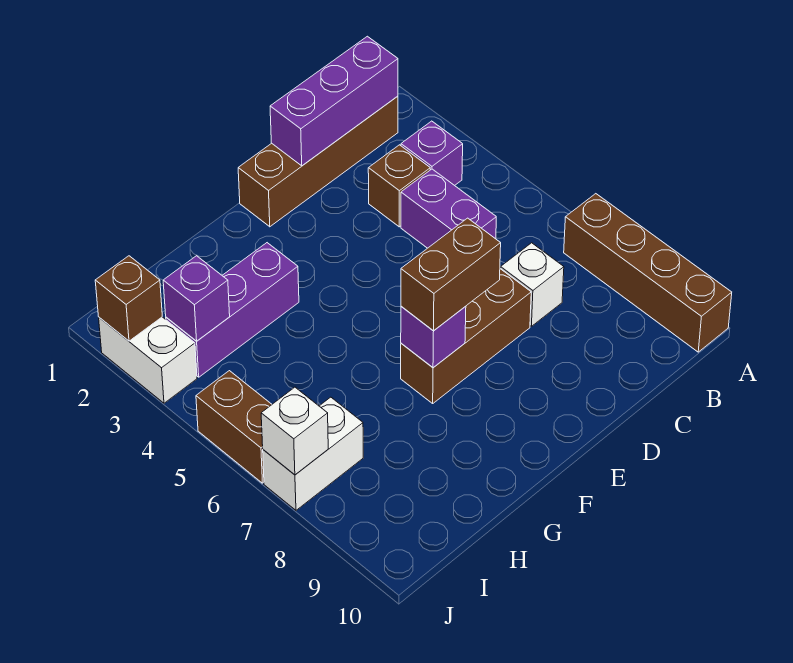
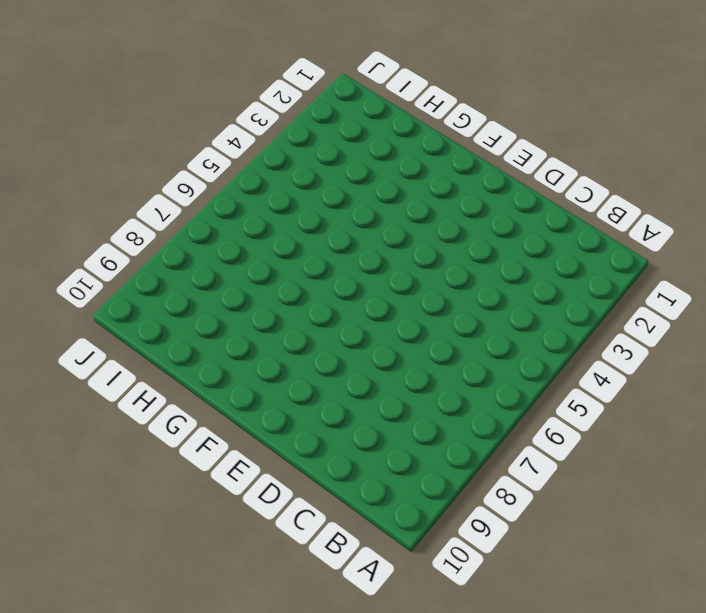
none -> brown 1x4 brick [564,194,732,352]
none -> brown 1x4 brick [238,96,398,227]
none -> purple 1x1 brick [401,121,463,186]

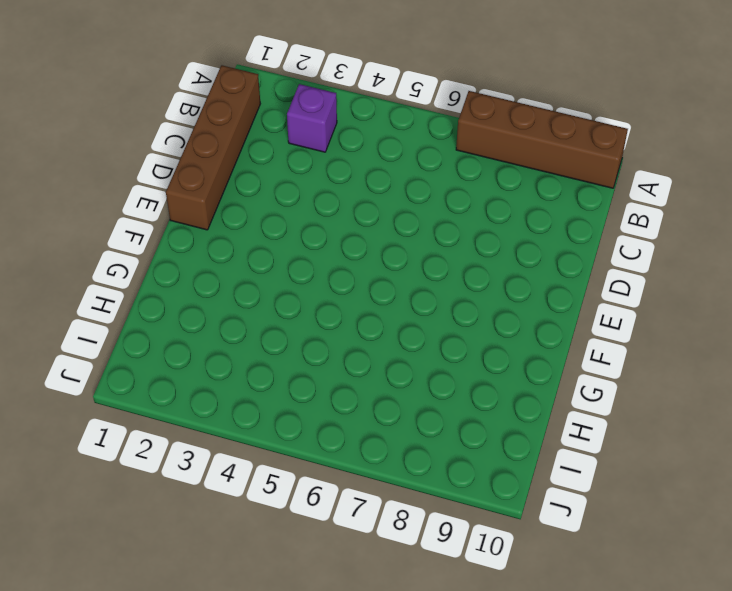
none -> brown 1x1 brick [368,145,430,227]
none -> purple 1x2 brick [401,169,496,248]
none -> white 1x1 brick [501,243,564,326]

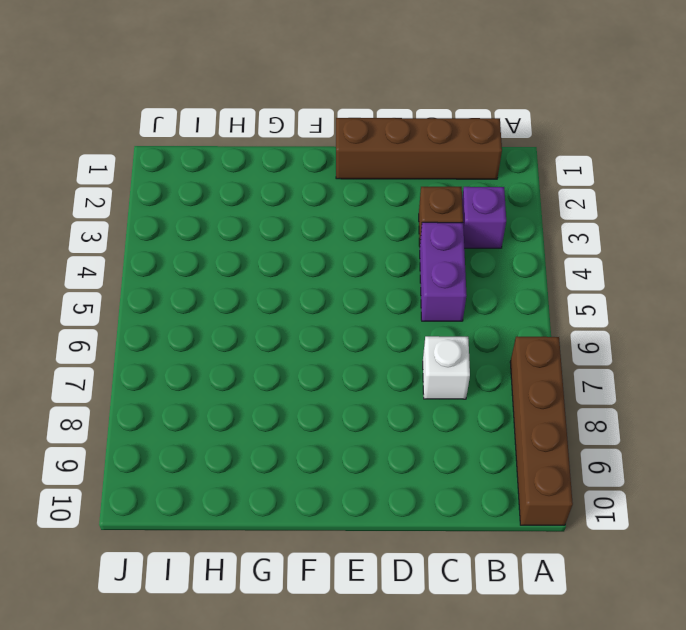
none -> brown 1x3 brick [401,269,531,403]
none -> purple 1x3 brick [166,243,299,377]
none -> white 1x2 brick [263,397,363,510]

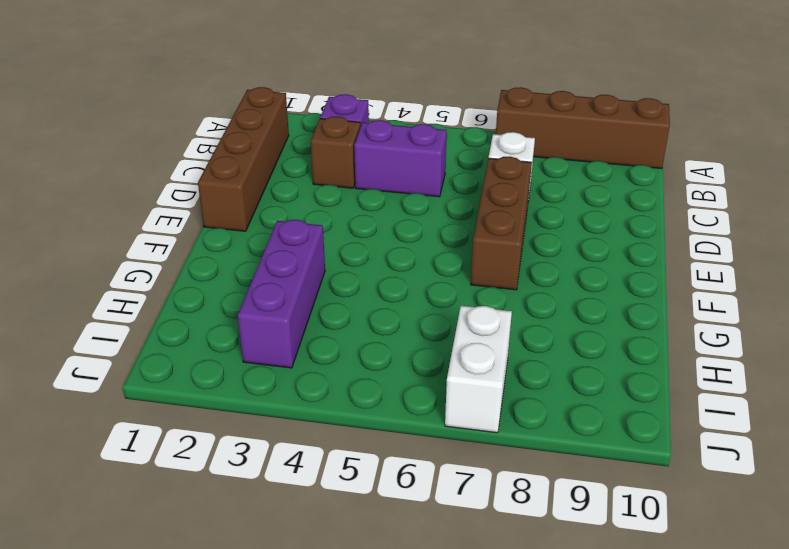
none -> white 1x2 brick [99,317,197,403]
none -> brown 1x2 brick [196,371,272,483]
none -> purple 1x3 brick [270,36,398,166]

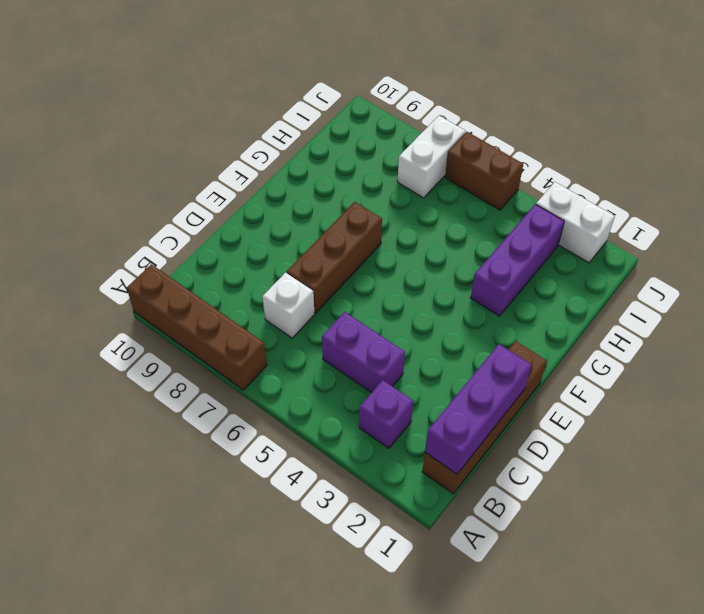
none -> brown 1x1 brick [368,145,430,227]
none -> purple 1x1 brick [401,306,466,367]
none -> purple 1x1 brick [163,256,230,341]

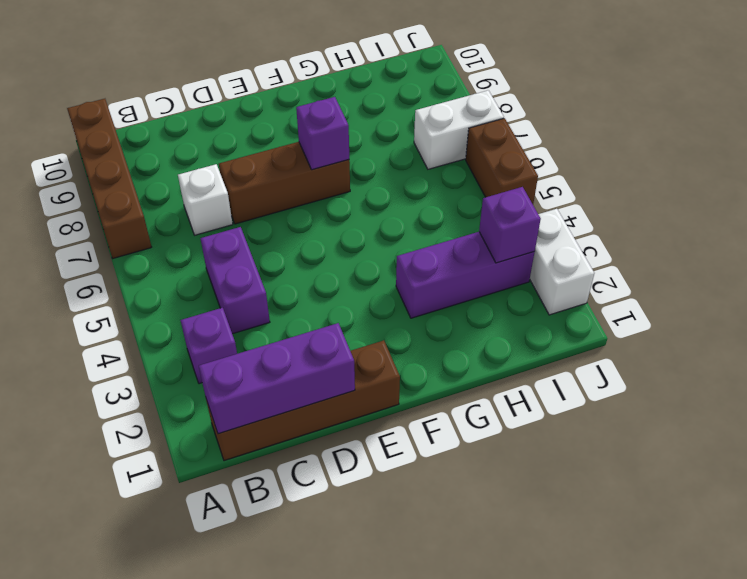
none -> brown 1x1 brick [368,145,430,227]
none -> brown 1x1 brick [95,256,162,341]
none -> white 1x1 brick [261,387,328,475]

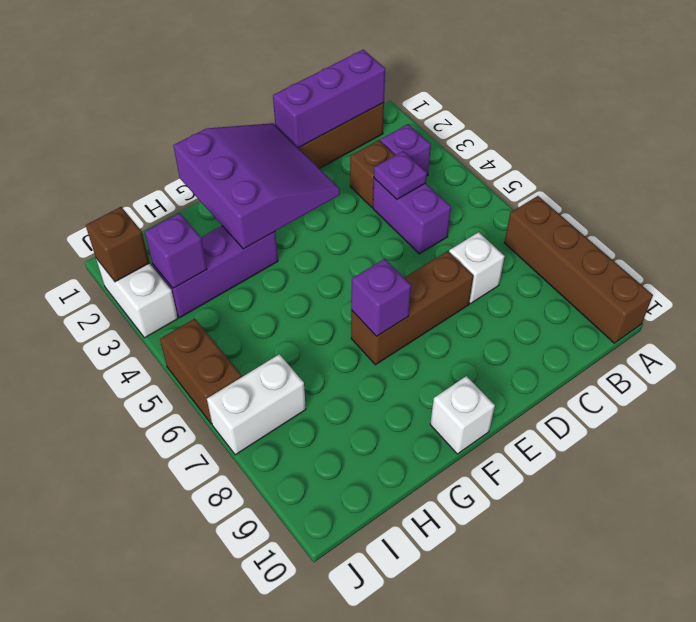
purple 1x1 plate [374,151,427,199] -> none
purple 3x3 slope [173,123,340,249] -> none
white 1x1 brick [430,376,495,454] -> white 1x1 brick moved to [261,387,328,475]
none -> brown 1x2 brick [401,218,501,331]

